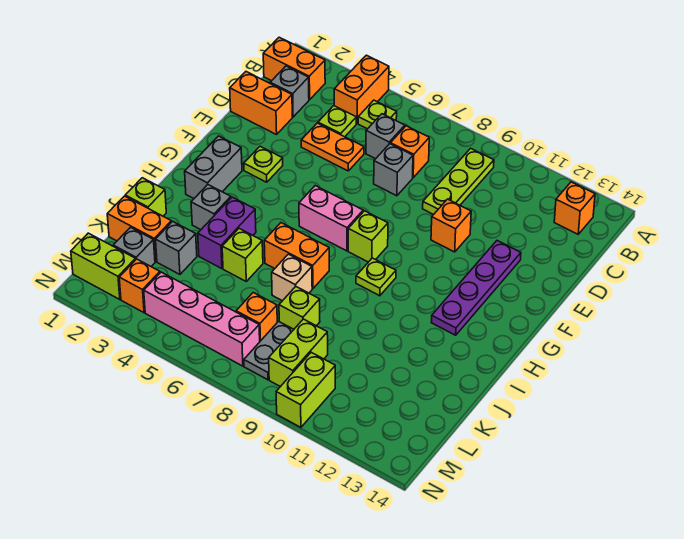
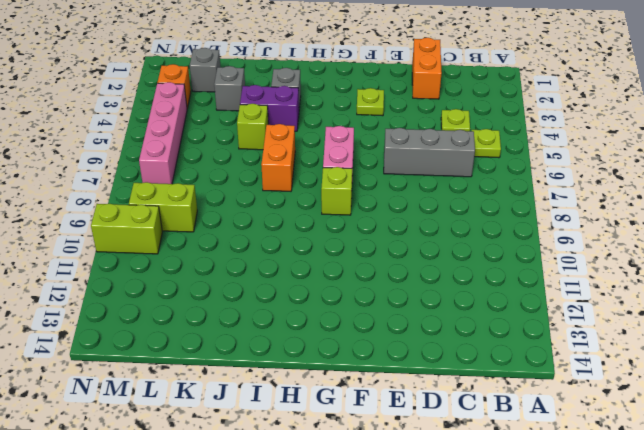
grey 1x3 brick [384,128,475,177] -> grey 1x1 brick [366,114,405,159]
none -> orange 1x2 brick [334,55,389,123]
none -> orange 1x2 brick [263,37,325,100]
none -> lime 1x3 plate [423,148,494,215]
none -> orange 1x1 brick [554,182,595,234]

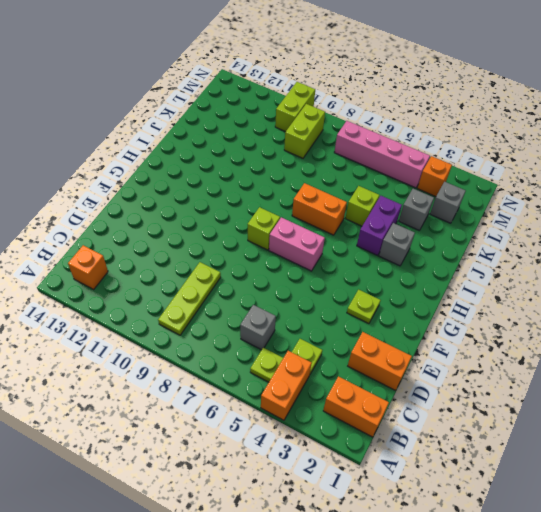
none -> grey 1x1 brick [270,66,309,117]
none -> orange 1x1 brick [390,126,429,178]
none -> orange 1x2 plate [301,123,364,171]
none -> grey 1x1 brick [374,144,413,196]

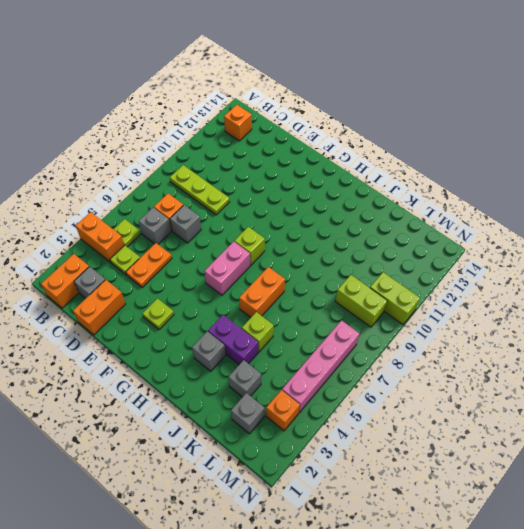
none -> orange 1x1 brick [431,199,471,252]
none -> purple 1x4 plate [431,241,521,335]
none -> grey 1x2 brick [185,136,242,198]
none -> lime 1x1 plate [356,258,396,296]

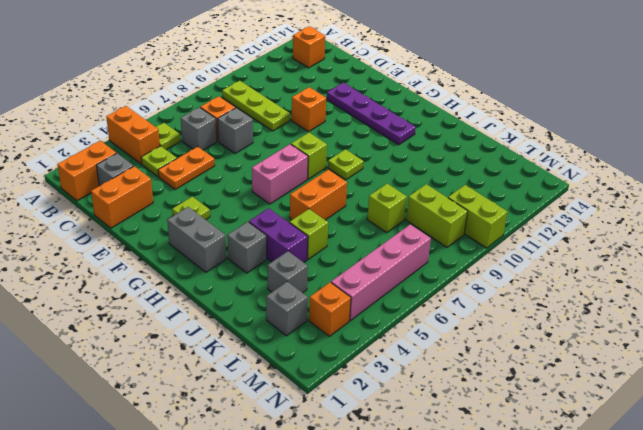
none -> lime 1x1 brick [125,178,166,216]
none -> tan 1x1 brick [272,254,312,301]
none -> orange 1x2 brick [107,196,171,262]
none -> orange 1x1 brick [236,293,277,341]

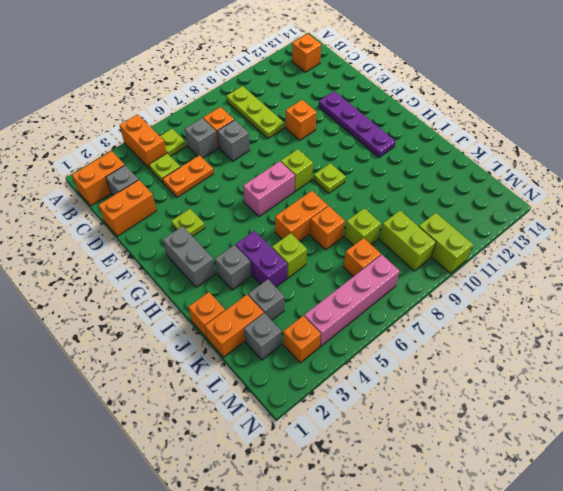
orange 1x1 brick [188,292,225,338] -> lime 1x1 brick [125,178,166,216]
orange 1x1 brick [310,206,345,250] -> tan 1x1 brick [272,254,312,301]
none -> grey 1x2 plate [244,321,294,380]
none -> lime 1x2 brick [71,233,136,300]

